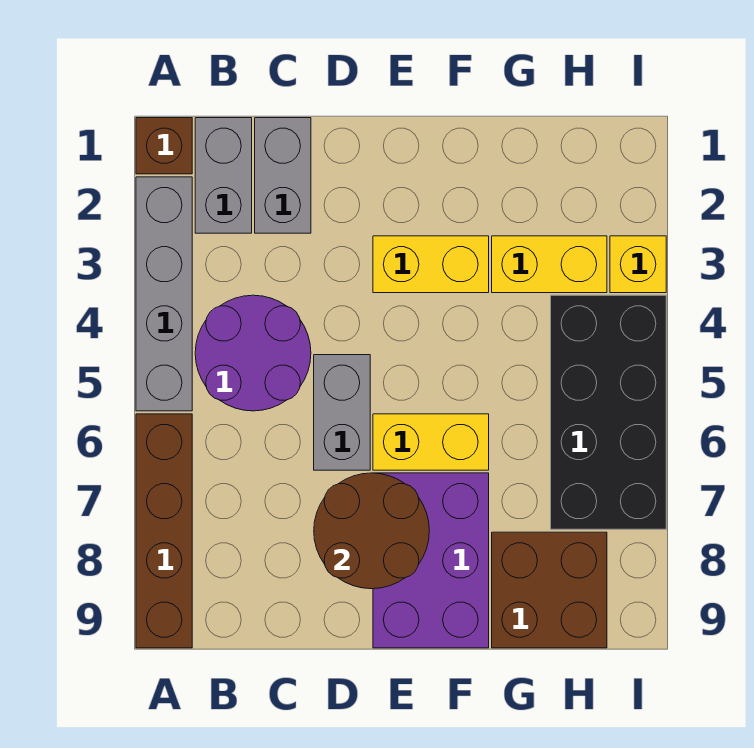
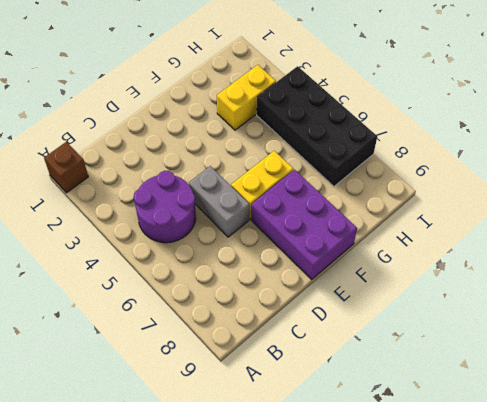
none -> grey 1x4 brick [136,177,192,411]
none -> brown 1x4 brick [136,414,192,648]
none -> grey 1x2 brick [195,118,252,233]

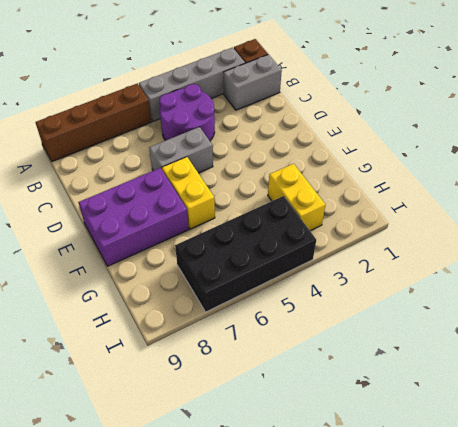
none -> grey 1x2 brick [255,118,311,233]
none -> yellow 1x2 brick [373,236,489,293]
none -> brown 2x2 brick [492,532,607,648]

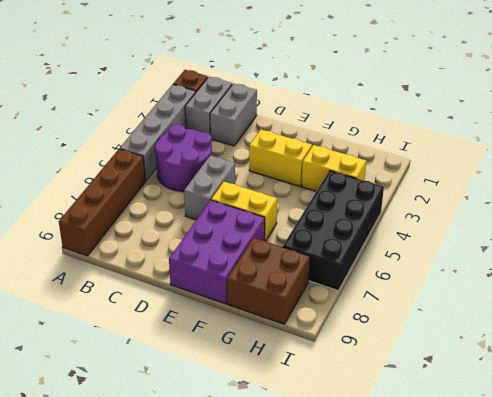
none -> yellow 1x1 brick [610,236,666,293]
none -> brown 2x2 round brick [314,473,429,589]

